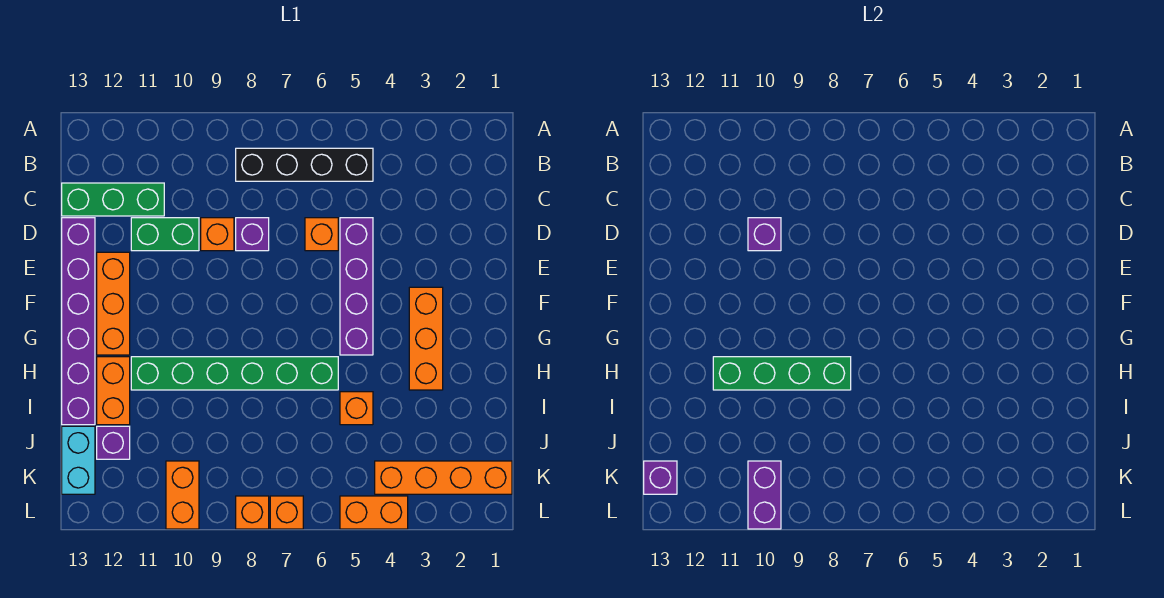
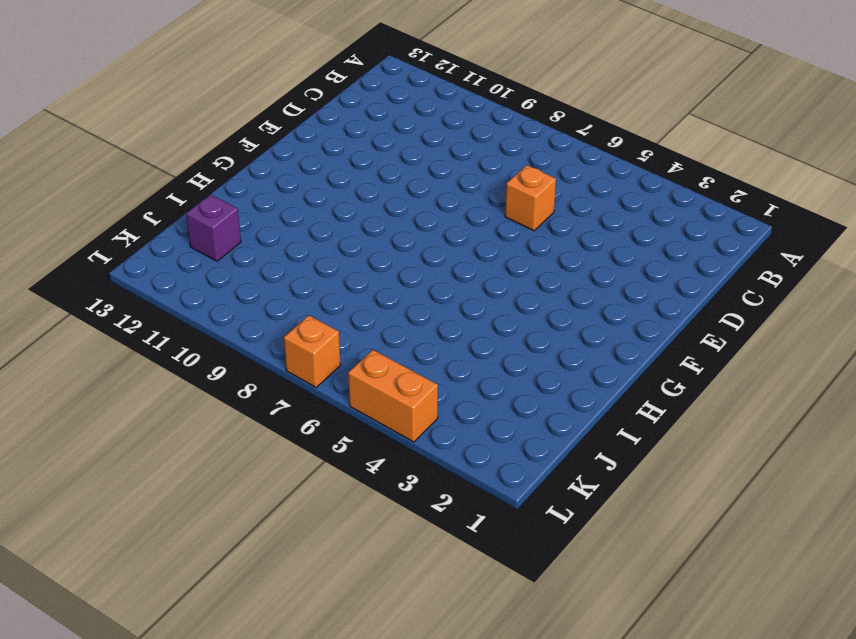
none -> black 1x4 brick [236,148,373,181]
none -> green 1x3 brick [62,183,164,216]
none -> purple 1x4 brick [340,218,373,355]

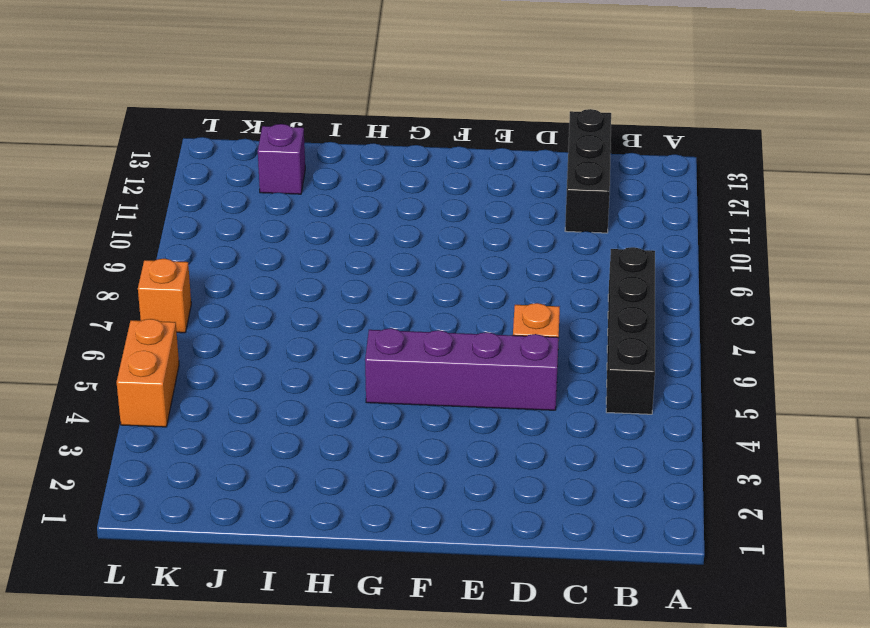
black 1x3 brick [565,109,611,233] -> green 1x3 brick [62,183,164,216]
none -> purple 1x1 brick [236,218,269,251]
none -> orange 1x1 brick [201,218,234,251]
none -> green 1x2 brick [131,218,199,251]

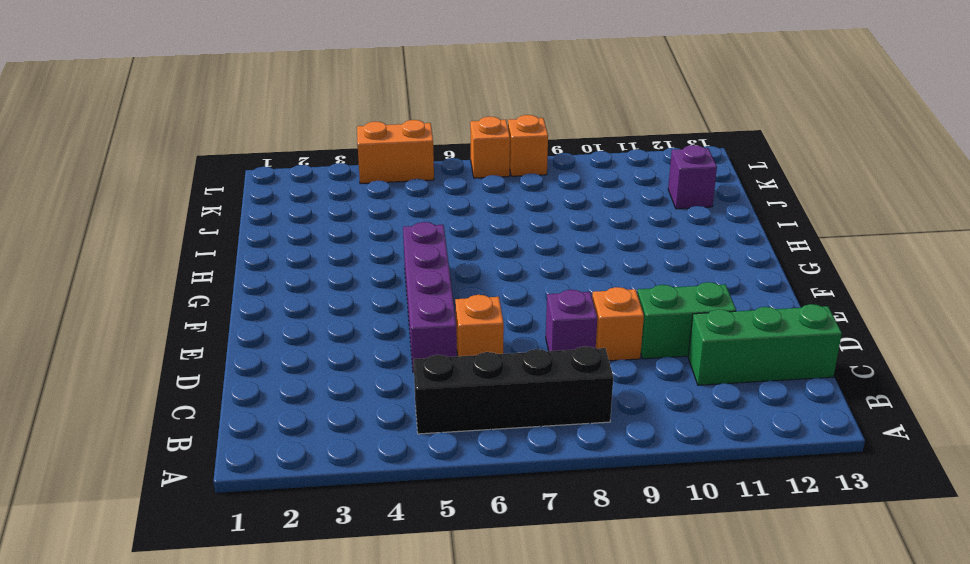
none -> purple 1x6 brick [62,218,95,425]
none -> orange 1x3 brick [97,252,130,355]
none -> orange 1x3 brick [409,287,443,390]

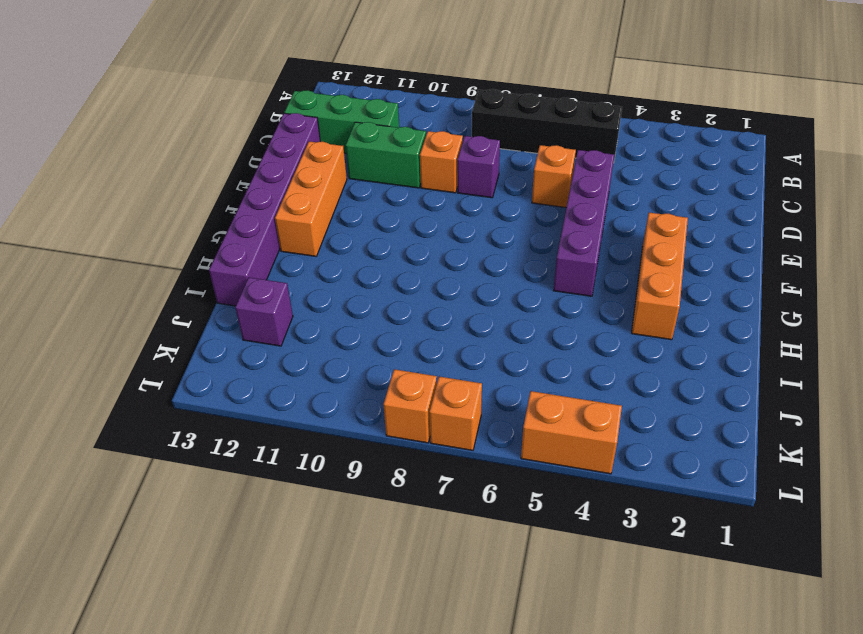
none -> green 1x6 brick [131,357,338,390]
none -> orange 1x2 brick [97,357,130,425]
none -> orange 1x1 brick [340,392,373,425]

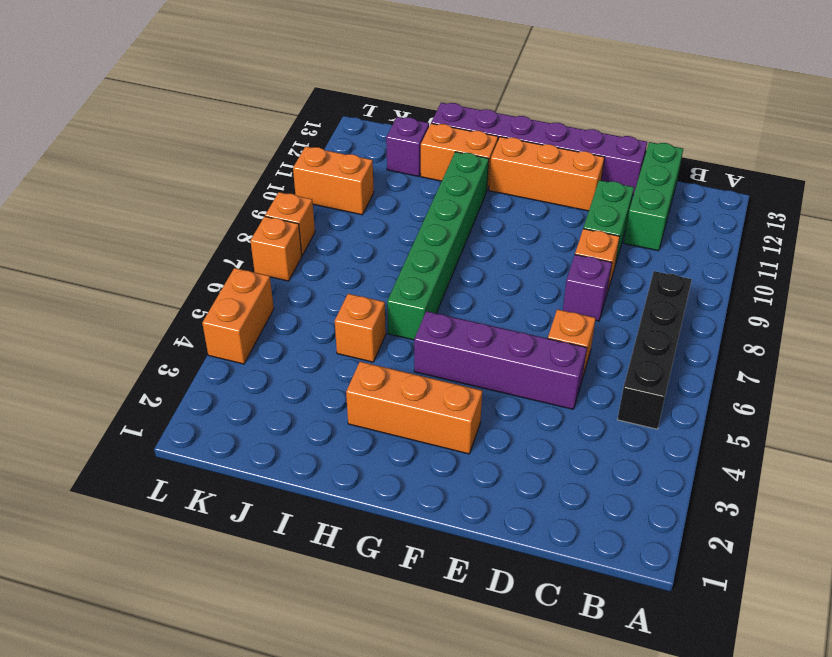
none -> cyan 1x2 brick [62,426,95,494]
none -> orange 1x4 brick [375,461,512,494]
none -> purple 1x1 brick [748,218,781,251]

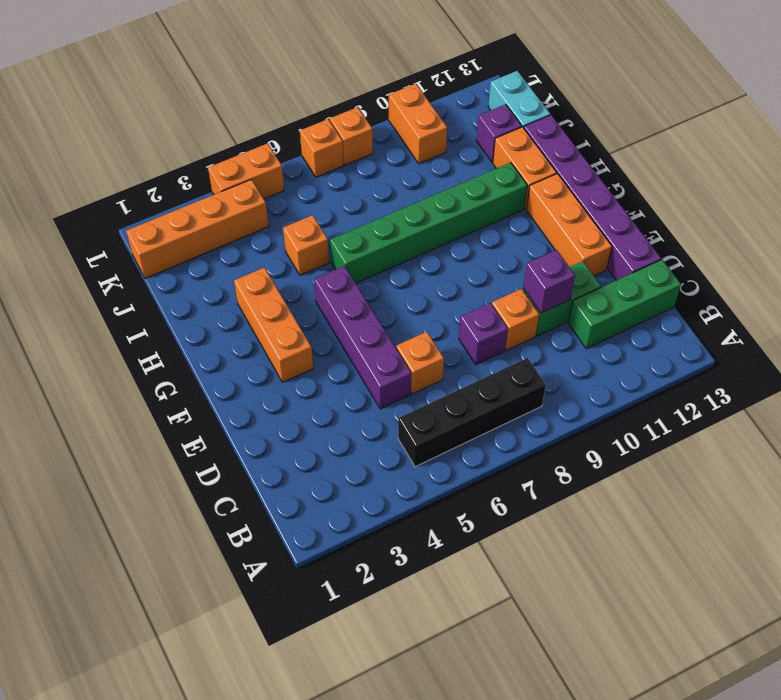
none -> green 1x4 brick [713,357,851,390]
none -> purple 1x2 brick [748,461,781,529]
none -> purple 1x1 brick [644,461,677,494]

